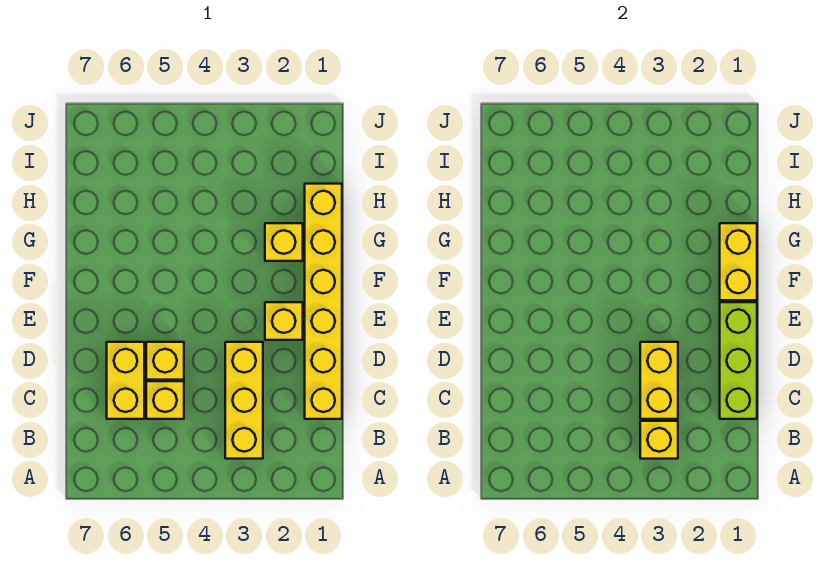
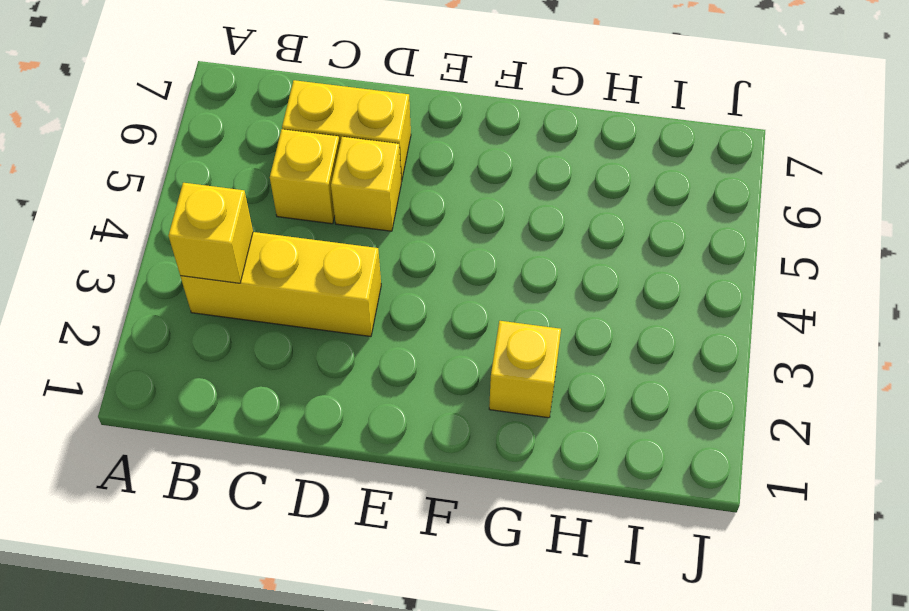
none -> yellow 1x6 brick [305,184,342,419]
none -> yellow 1x1 brick [265,302,303,340]

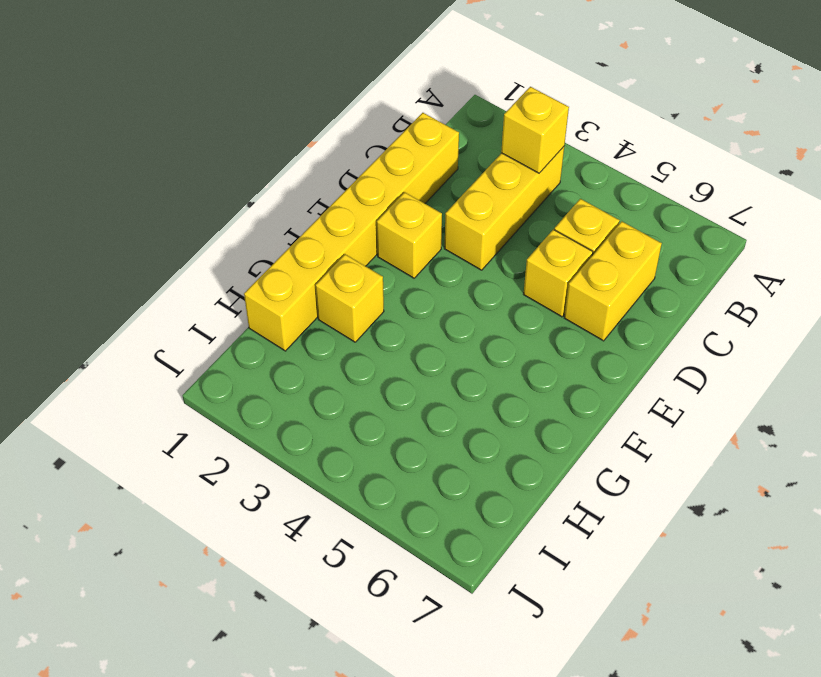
none -> lime 1x3 brick [720,302,757,419]
none -> yellow 1x2 brick [640,342,678,419]

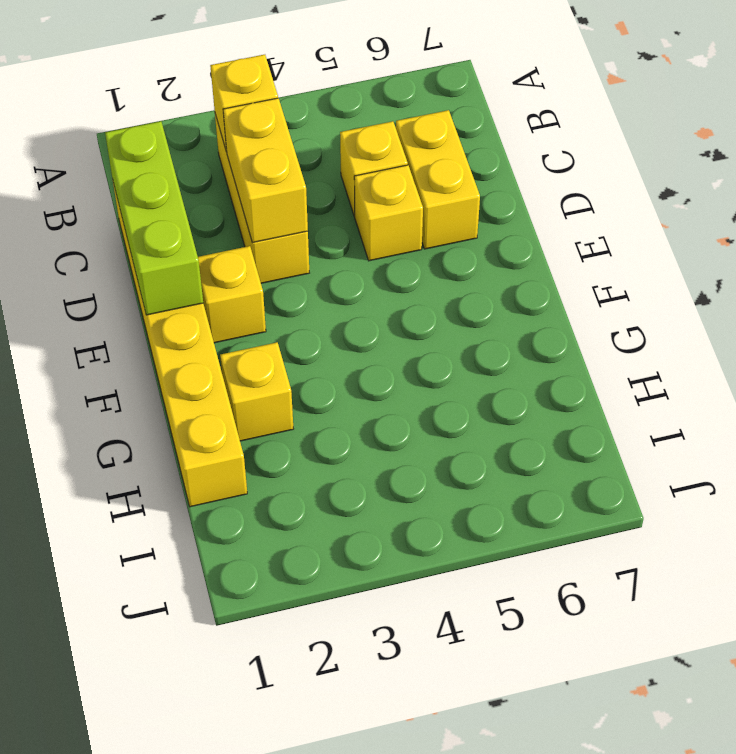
none -> yellow 1x2 brick [720,223,757,300]

